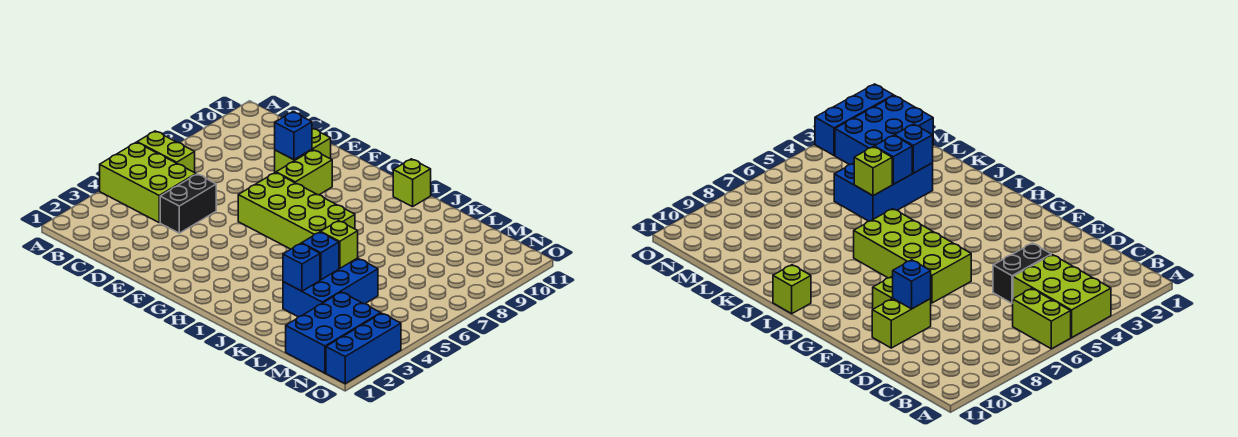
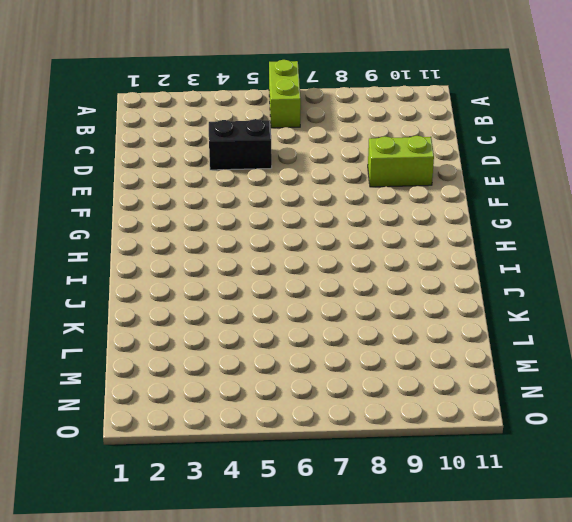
none -> lime 2x3 brick [100,142,196,222]
none -> lime 2x4 brick [238,173,355,249]
none -> lime 1x2 brick [276,150,332,195]

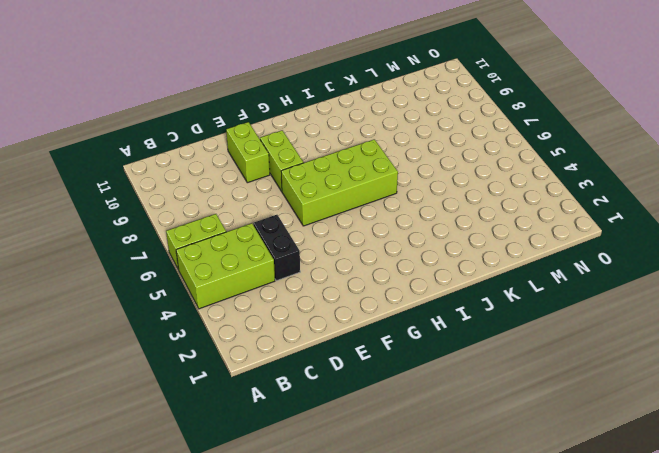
none -> lime 1x1 brick [393,159,431,207]
none -> blue 2x3 brick [283,258,378,317]
none -> blue 2x3 brick [286,292,381,373]

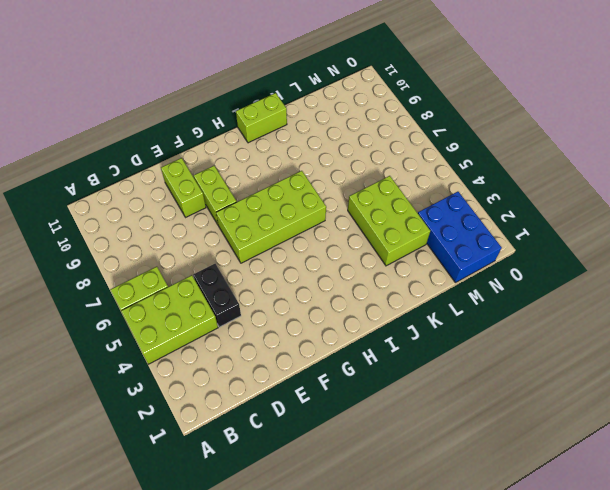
lime 1x2 brick [236,93,287,143] -> lime 1x1 brick [393,159,431,207]
lime 2x3 brick [348,176,430,266] -> blue 2x3 brick [283,258,378,317]
none -> blue 1x3 brick [326,313,401,384]
none -> blue 1x1 brick [275,112,312,160]
none -> blue 1x1 brick [283,243,320,291]

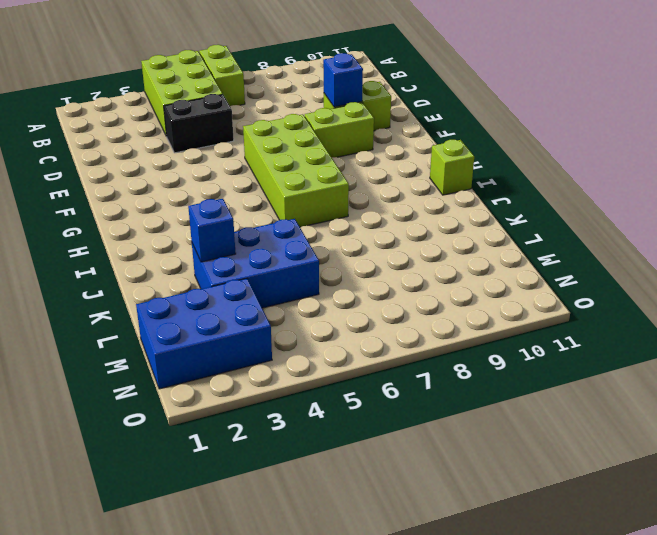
none -> blue 1x3 brick [326,313,401,384]
none -> blue 1x1 brick [302,232,339,280]
none -> lime 1x1 brick [321,221,358,268]

